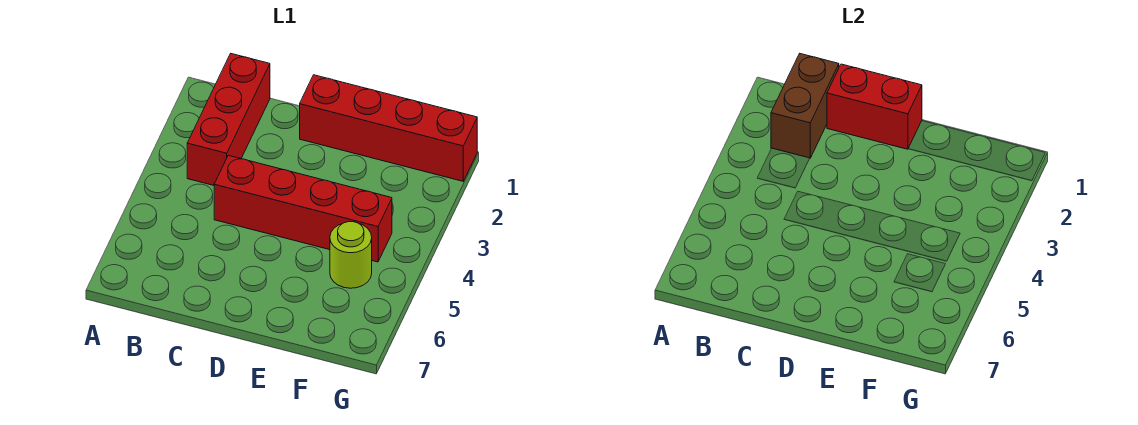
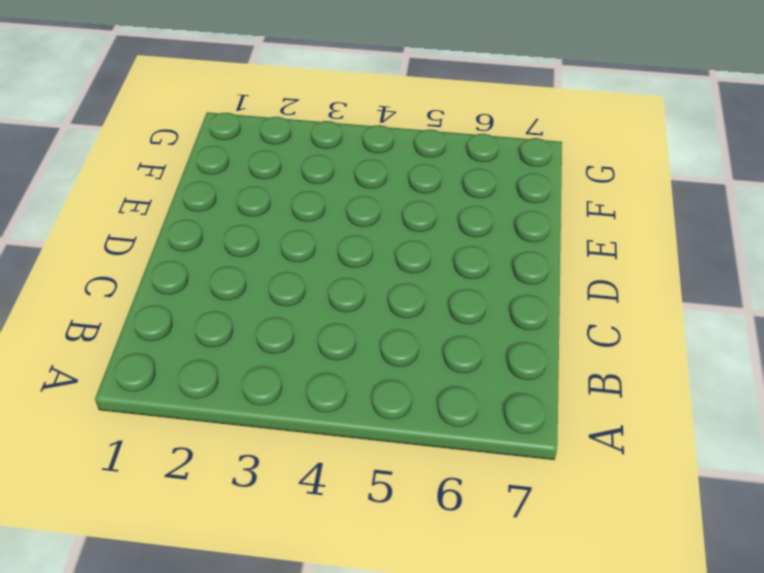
none -> red 1x3 brick [187,54,270,185]
none -> red 1x4 brick [214,155,392,262]

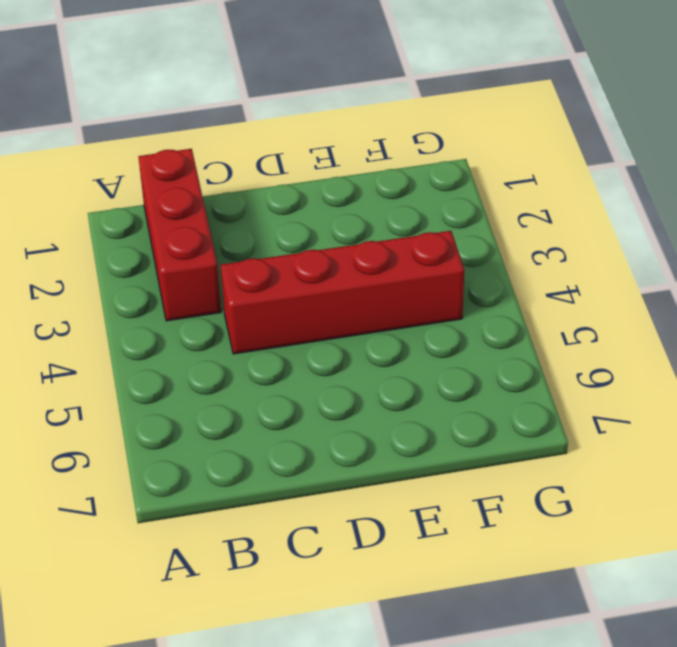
none -> red 1x4 brick [300,75,477,181]
none -> lime 1x1 round brick [330,222,372,288]

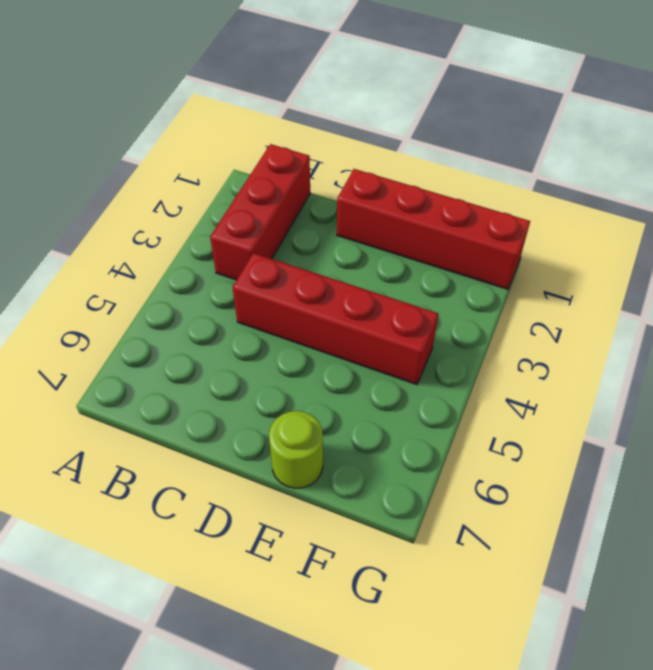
lime 1x1 round brick [269,411,323,488] -> lime 1x1 round brick moved to [330,222,372,288]
none -> brown 1x2 brick [771,54,839,158]
none -> red 1x2 brick [827,64,922,149]

